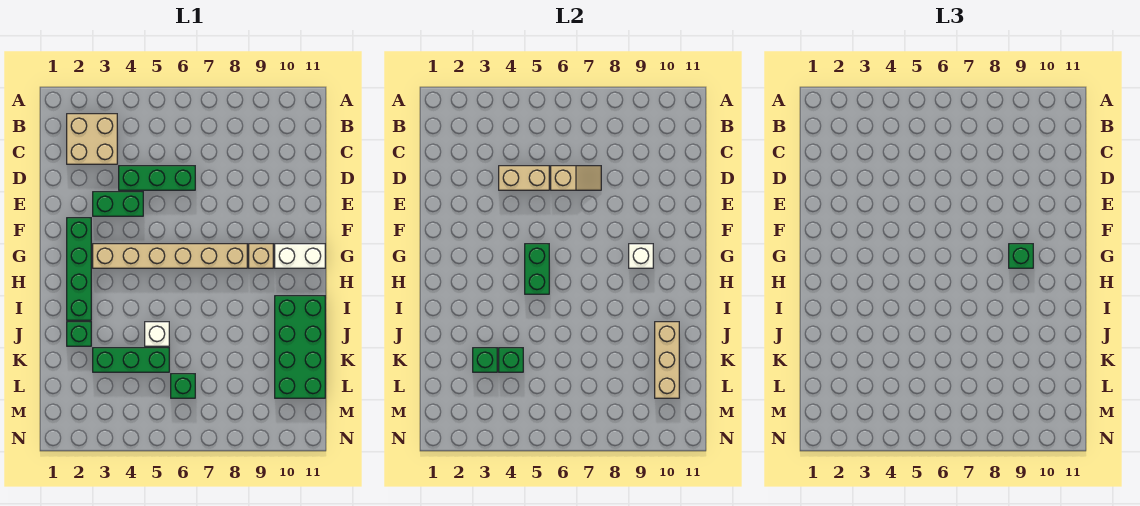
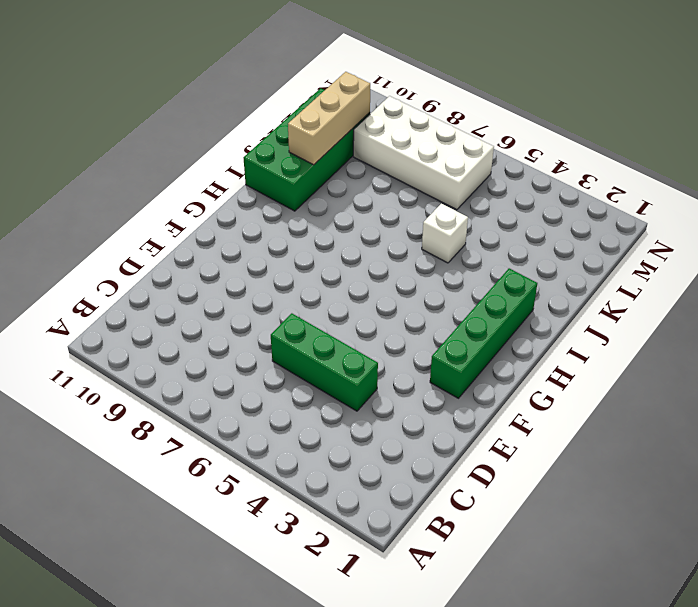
white 2x4 brick [353,96,494,210] -> green 1x1 brick [171,374,195,398]
none -> tan 2x2 brick [67,114,117,164]
none -> green 1x2 brick [93,192,143,216]
none -> tan 1x6 brick [93,244,247,268]

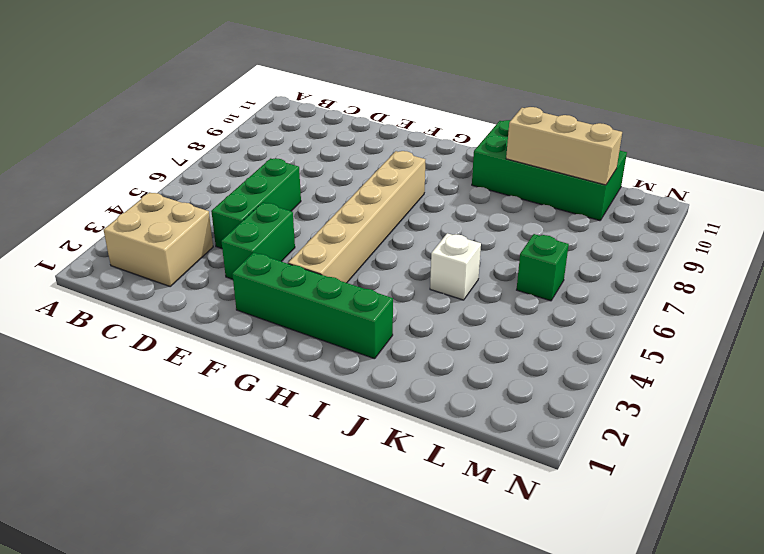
none -> tan 1x1 brick [249,244,273,268]
none -> white 1x2 brick [275,244,325,268]
none -> green 1x1 brick [67,322,91,346]

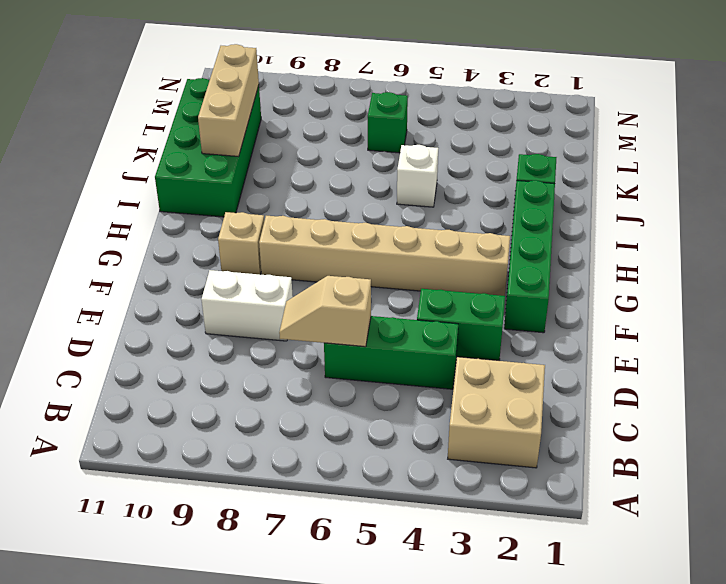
white 1x2 brick [201,270,293,341] -> white 1x2 brick moved to [275,244,325,268]
none -> green 1x3 brick [93,348,169,372]
none -> tan 1x2 brick [499,166,549,190]
none -> green 1x2 brick [525,244,549,294]

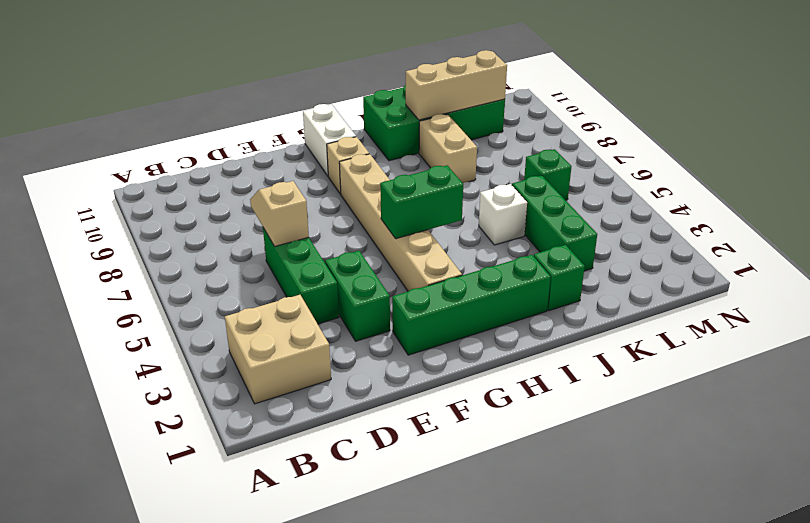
tan 1x2 brick [419,114,477,183] -> tan 1x2 brick moved to [499,166,549,190]
none -> white 1x1 brick [629,244,653,268]
none -> green 1x1 brick [473,348,497,372]
none -> green 1x1 brick [499,348,523,372]

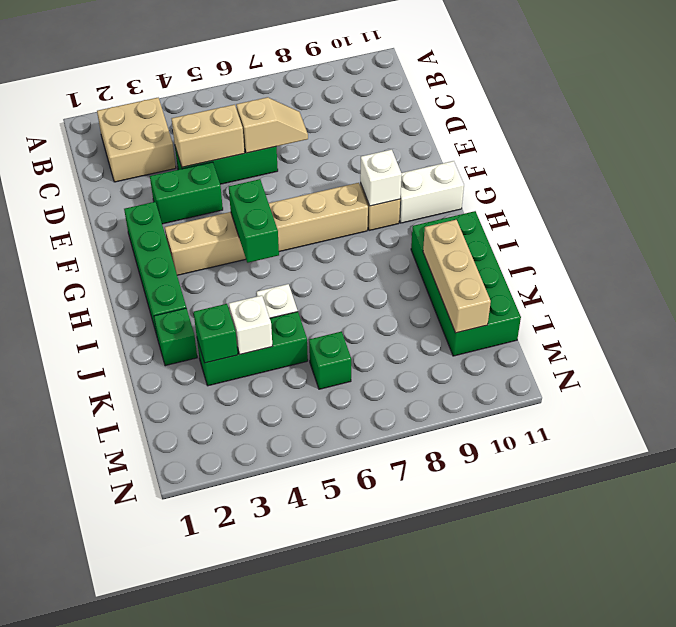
white 1x1 brick [229,295,273,354] -> green 1x1 brick [499,348,523,372]
none -> green 1x1 brick [1009,244,1033,268]

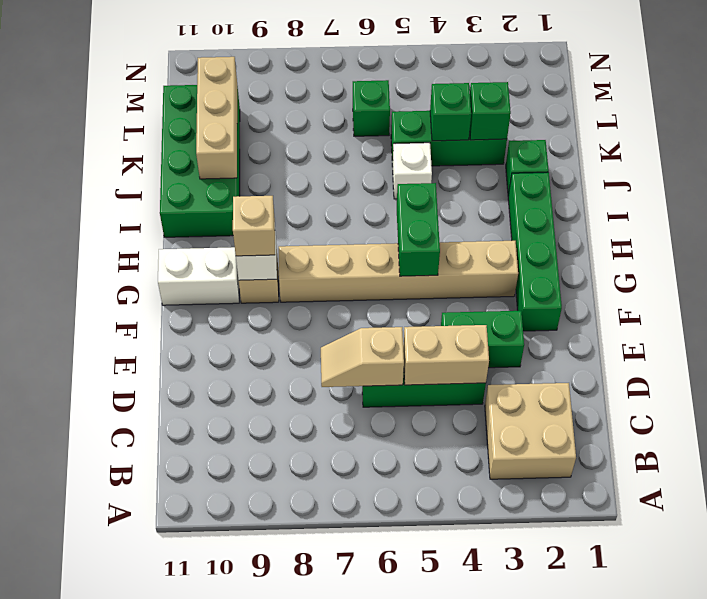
tan 1x1 brick [233,196,275,256] -> green 1x1 brick [1009,244,1033,268]

